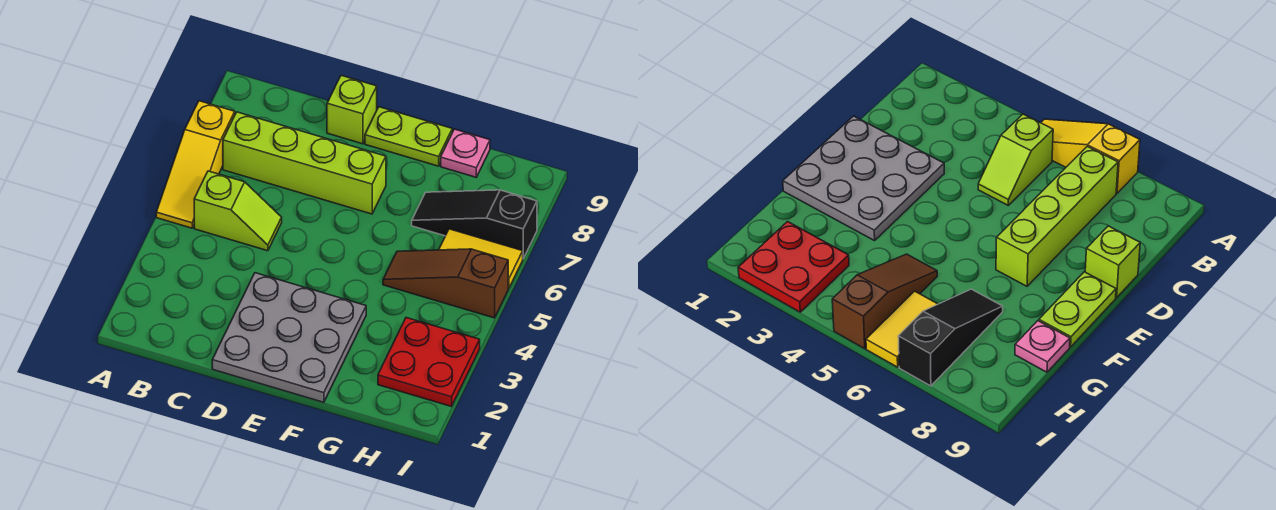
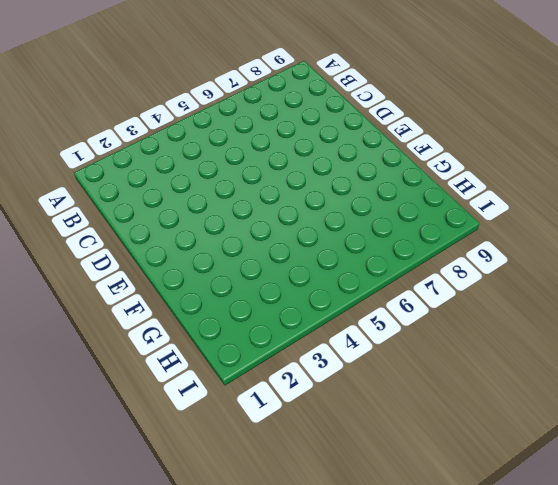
none -> yellow 1x3 slope [156,101,235,228]
none -> lime 1x2 slope [194,171,282,251]

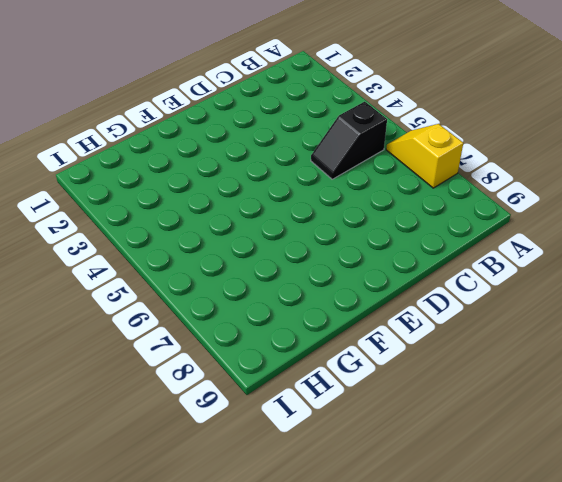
yellow 1x2 slope [386,124,463,188] -> yellow 1x3 slope [156,101,235,228]
black 1x2 slope [311,102,387,179] -> lime 1x2 slope [194,171,282,251]
none -> lime 1x4 brick [223,112,386,214]
none -> grey 3x3 plate [212,273,366,402]

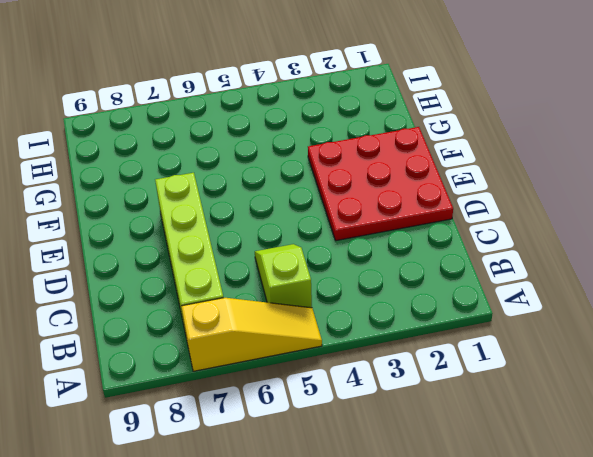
red 3x3 plate [308,127,453,241] -> grey 3x3 plate [212,273,366,402]
none -> lime 1x1 brick [327,75,377,144]
none -> lime 1x2 plate [365,107,452,166]

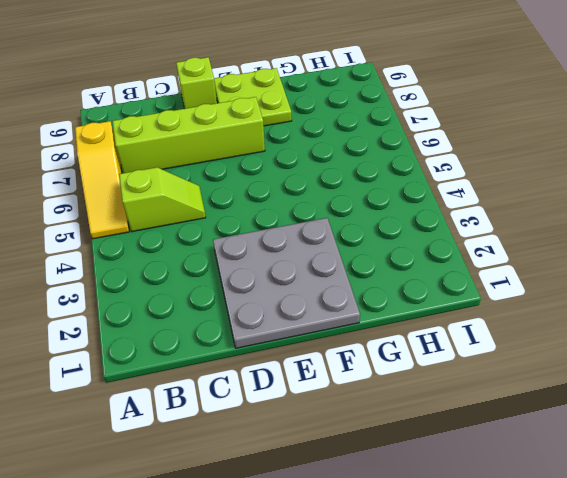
lime 2x2 plate [214,68,292,126] -> lime 1x2 plate [365,107,452,166]
none -> brown 1x3 slope [383,249,508,318]
none -> black 1x3 slope [412,190,537,258]

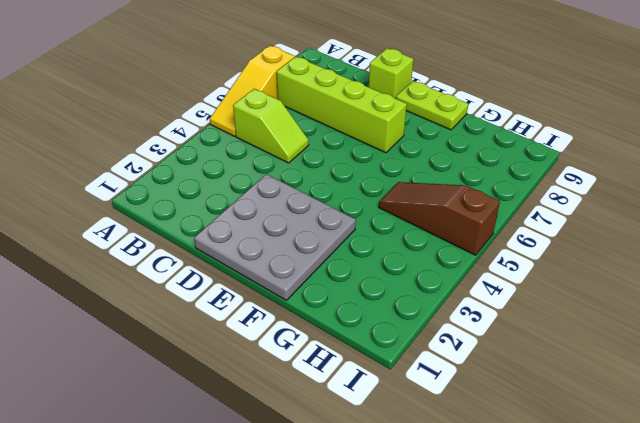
none -> black 1x3 slope [412,190,537,258]
none -> pink 1x1 plate [441,129,490,177]

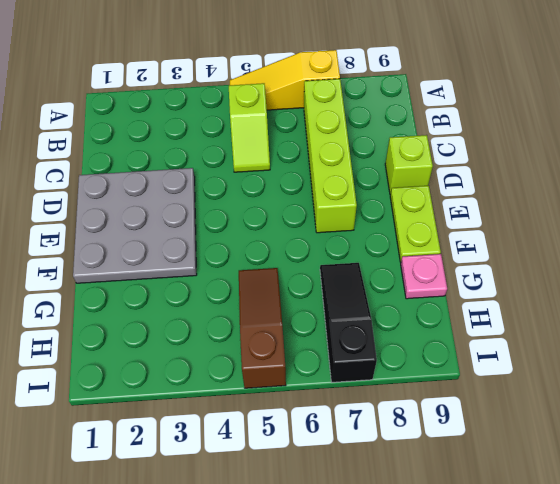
none -> red 2x2 plate [378,318,480,407]
none -> yellow 1x2 tile [439,229,523,288]

